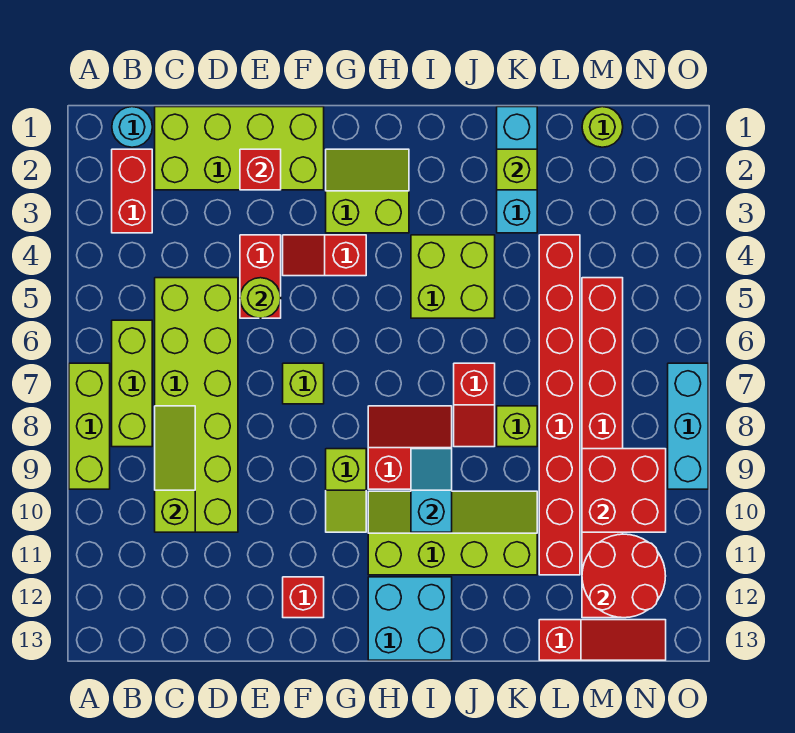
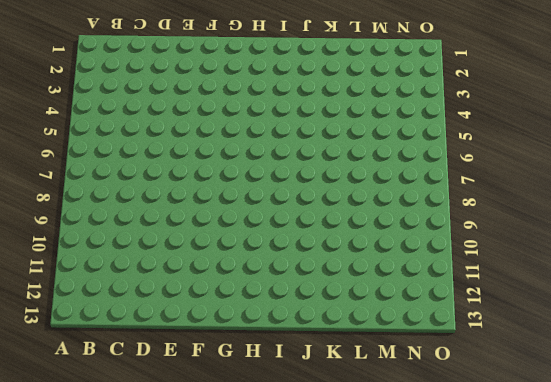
none -> lime 1x3 brick [69,363,110,489]
none -> cyan 1x1 round brick [112,107,152,147]
none -> red 1x2 brick [112,149,152,233]
none -> lime 1x3 brick [112,320,152,447]

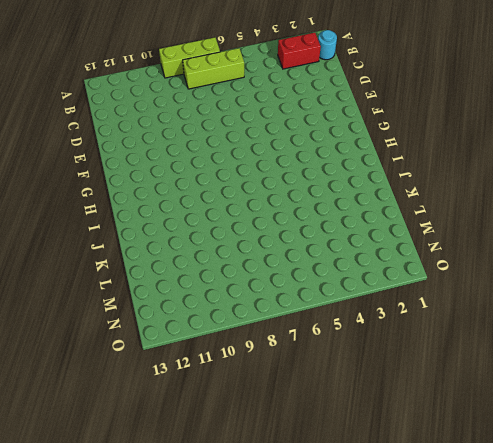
none -> lime 2x4 brick [155,107,324,190]
none -> lime 2x6 brick [155,278,238,532]
none -> red 1x2 brick [240,235,281,318]
none -> red 1x2 slope [283,235,366,276]

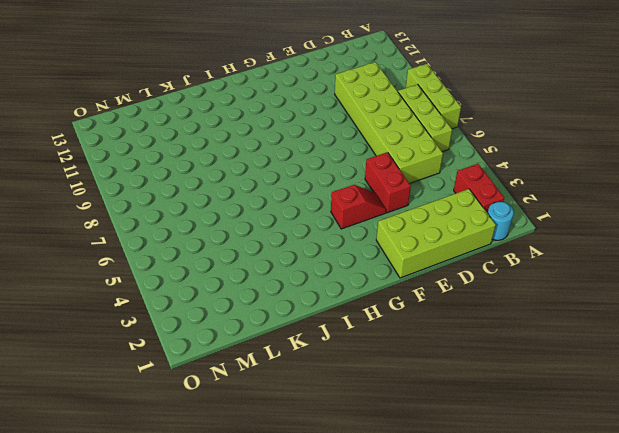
none -> lime 1x1 brick [283,363,324,404]
none -> red 1x1 brick [283,577,324,618]
none -> lime 2x2 slope [326,149,409,233]
none -> lime 1x2 slope [326,449,366,532]

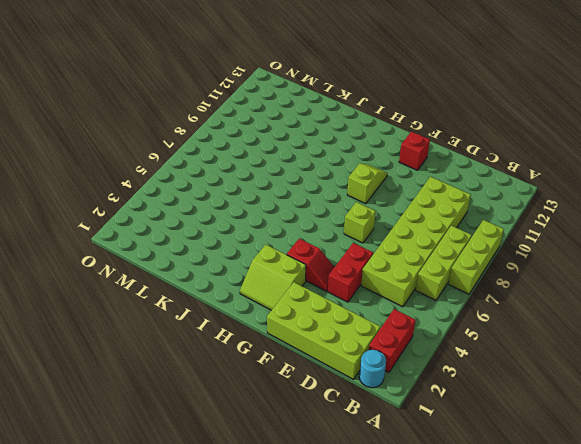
none -> red 2x2 slope [368,406,452,489]
none -> lime 2x4 slope [368,491,537,575]
none -> cyan 2x2 brick [368,577,452,660]
none -> lime 2x2 brick [411,235,495,318]

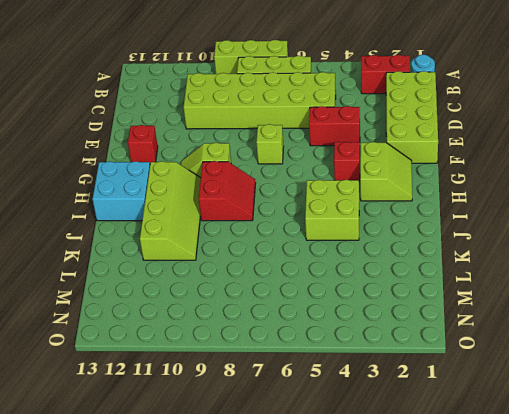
none -> red 1x2 slope [454,363,495,447]
none -> cyan 1x3 brick [497,107,537,233]
none -> lime 1x1 brick [497,406,537,447]
none -> red 1x8 brick [539,235,580,575]

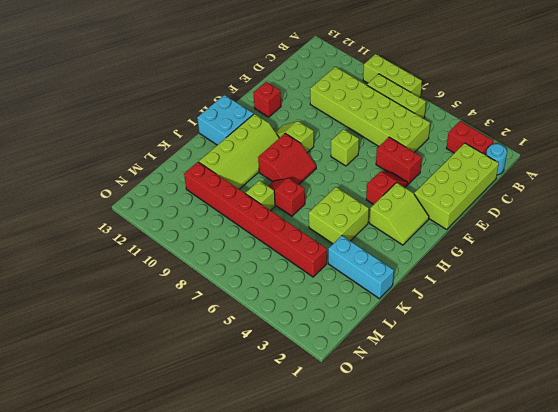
none -> red 1x3 slope [539,620,666,660]
none -> lime 1x1 round brick [582,107,623,147]
none -> red 1x8 brick [582,278,623,618]
none -> cyan 1x3 brick [668,363,708,489]

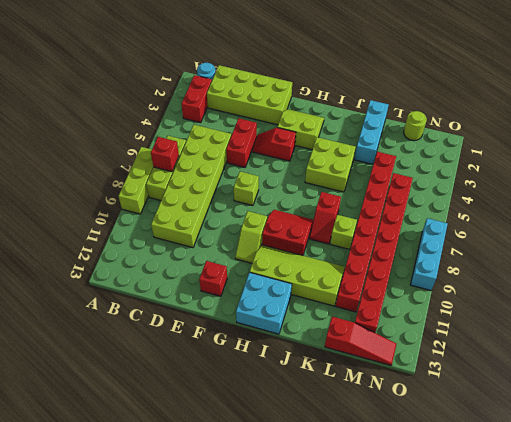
red 1x1 brick [151,137,179,172] -> red 1x1 brick moved to [240,149,281,190]
none -> lime 1x3 slope [155,406,195,532]
none -> lime 1x1 round brick [240,278,281,318]
none -> cyan 1x2 slope [411,449,452,532]
none -> lime 1x1 brick [497,149,537,190]

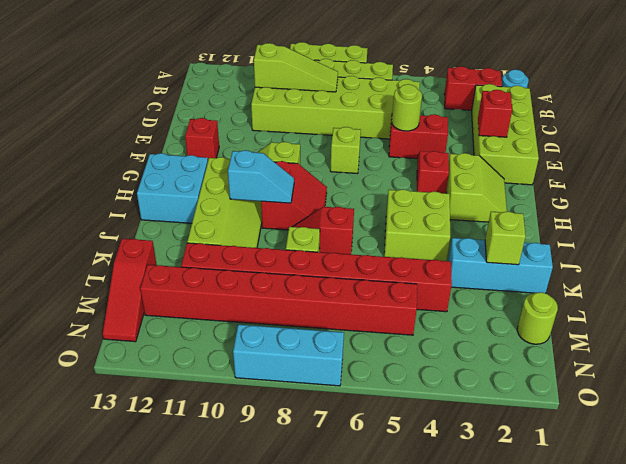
none -> red 2x2 brick [582,449,666,532]
none -> red 2x2 round brick [582,534,666,618]

